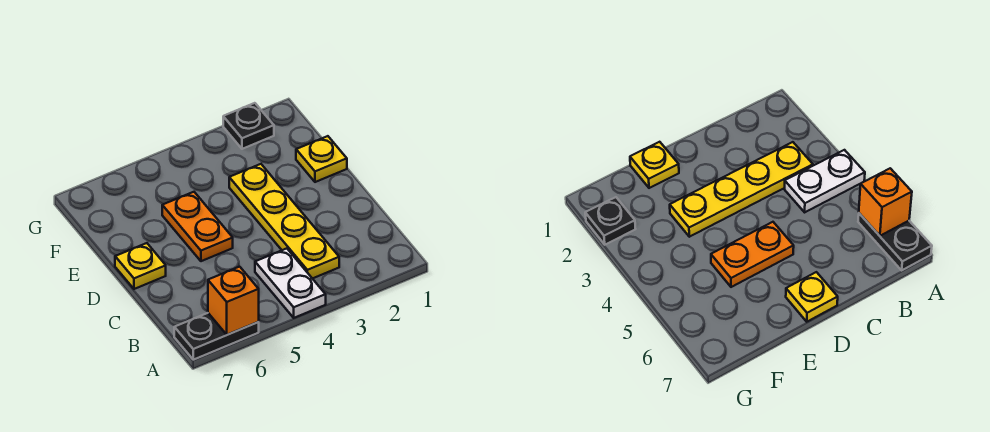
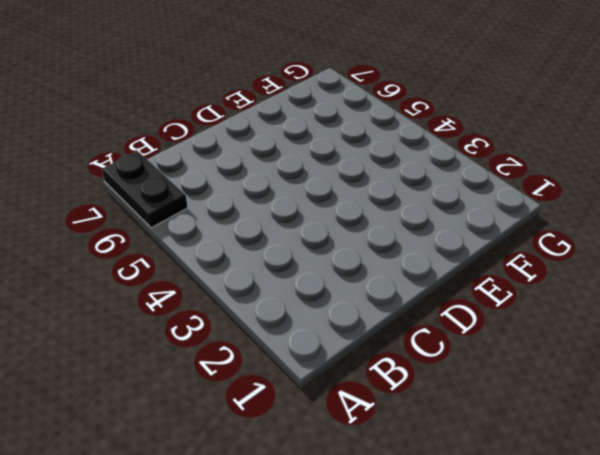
none -> white 1x2 plate [255,248,326,318]
none -> yellow 1x4 plate [229,164,339,279]

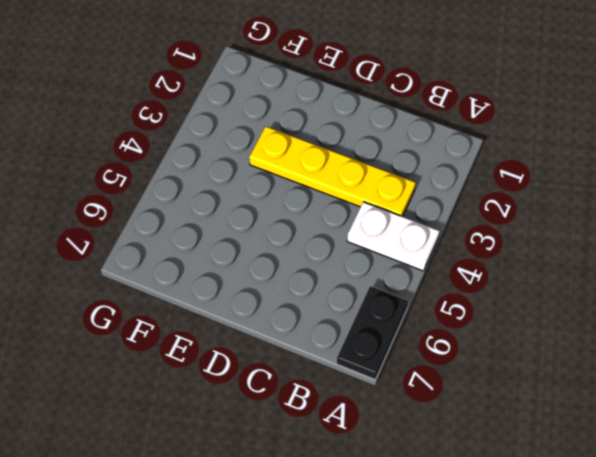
none -> orange 1x2 plate [162,192,233,261]
none -> yellow 1x1 plate [115,243,166,289]

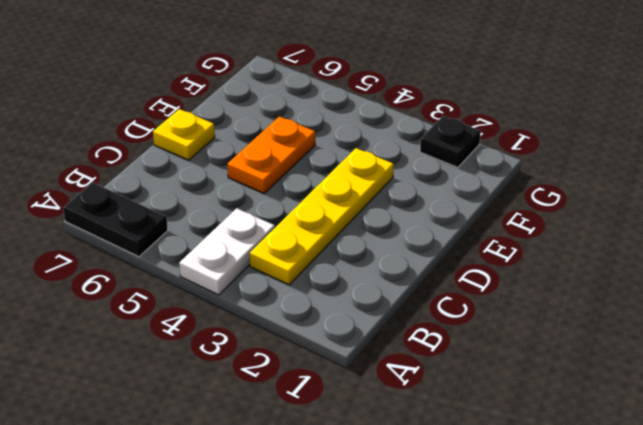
none -> yellow 1x1 plate [296,136,347,182]
none -> orange 1x1 brick [208,267,259,335]

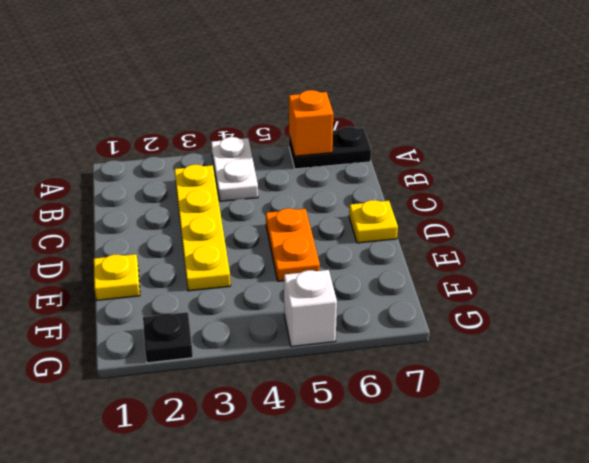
white 1x1 brick [284,270,337,347] -> none

